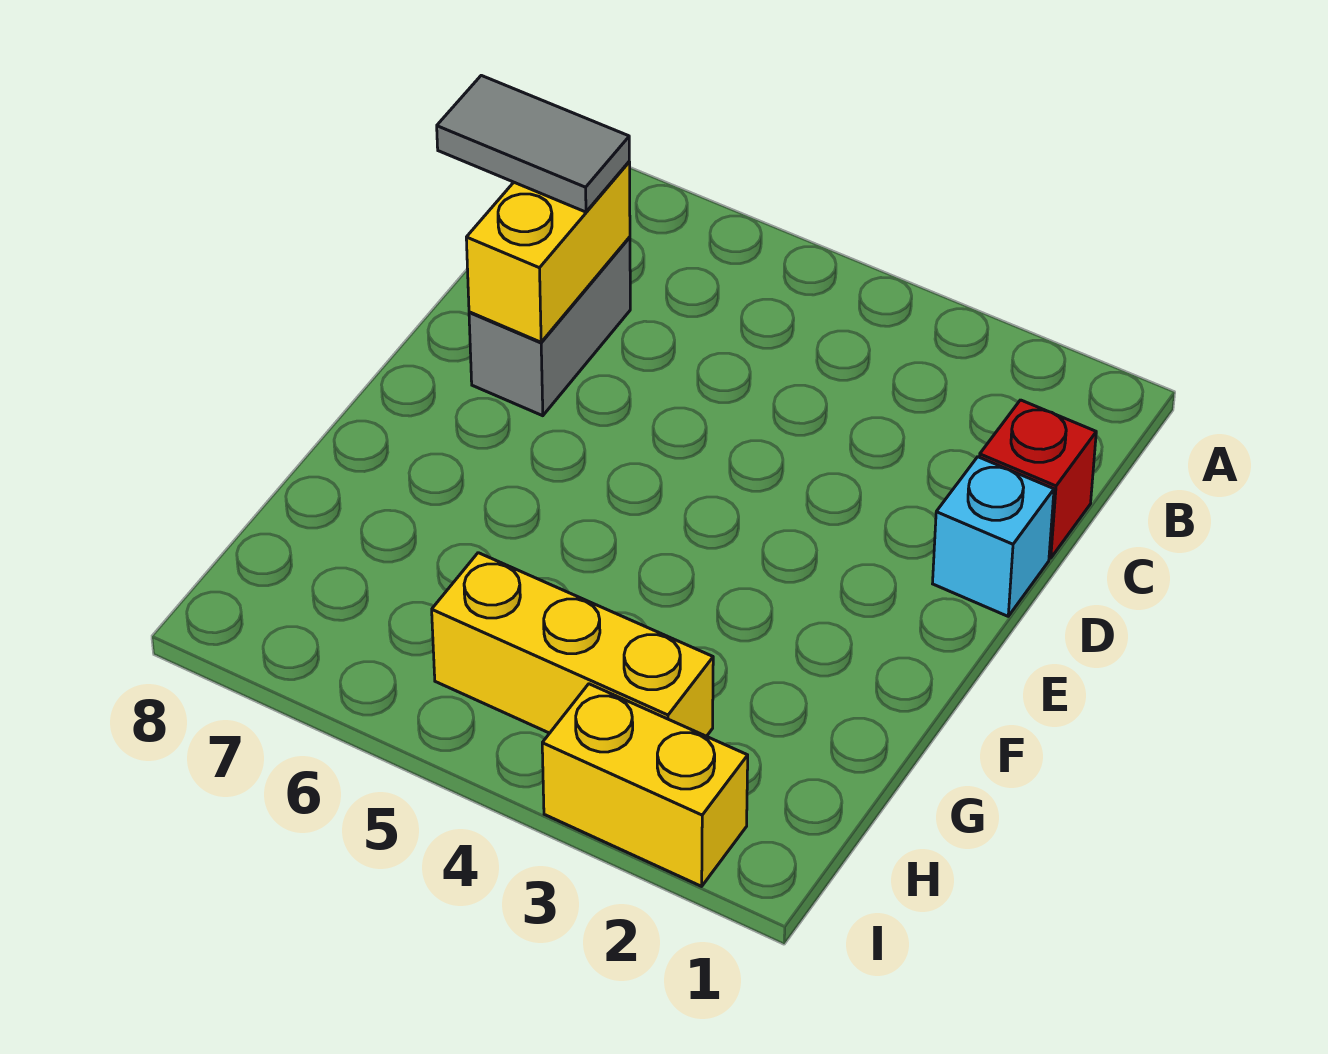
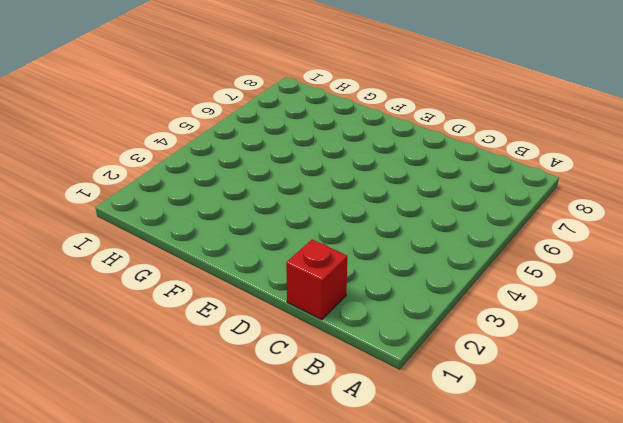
none -> grey 1x2 brick [469,237,630,416]
none -> cyan 1x1 brick [933,457,1054,616]

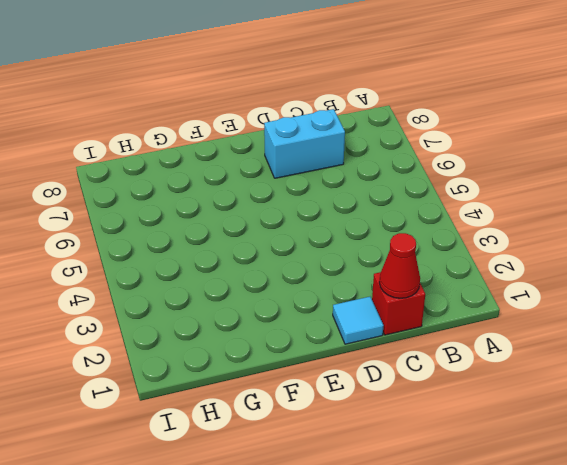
red 1x1 cone [379,233,420,298] -> none
cyan 1x2 brick [264,109,345,178] -> grey 1x2 brick [469,237,630,416]
cyan 1x1 tile [333,297,384,344] -> cyan 1x1 brick [933,457,1054,616]
none -> yellow 1x3 brick [432,553,713,736]
none -> yellow 1x2 brick [542,684,748,886]

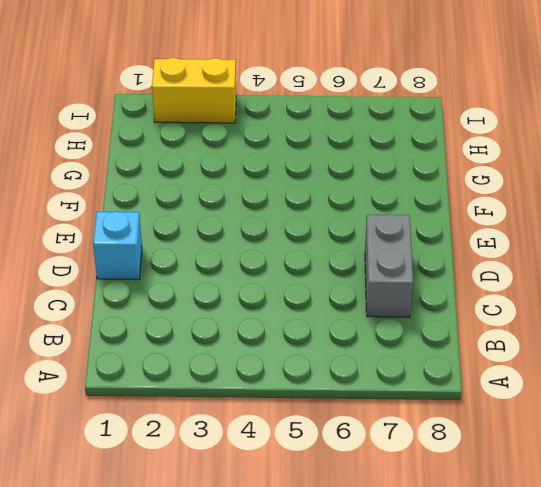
none -> red 1x1 brick [980,400,1096,558]
none -> yellow 1x3 brick [432,553,713,736]

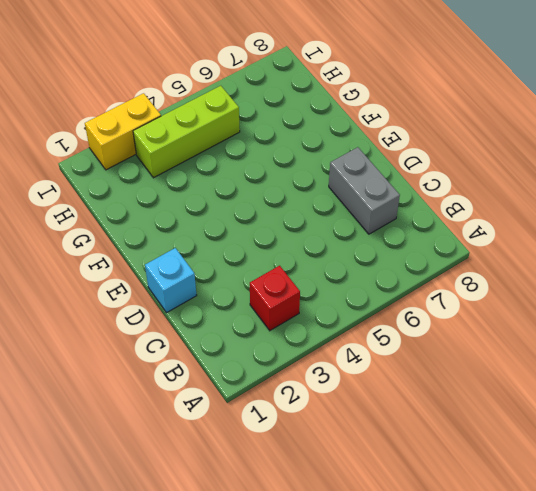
red 1x1 brick [250,266,300,330] -> red 1x1 brick moved to [980,400,1096,558]
lime 1x3 brick [133,86,240,178] -> yellow 1x3 brick [432,553,713,736]
none -> yellow 1x2 brick [466,162,630,342]
none -> grey 1x2 tile [437,75,629,212]

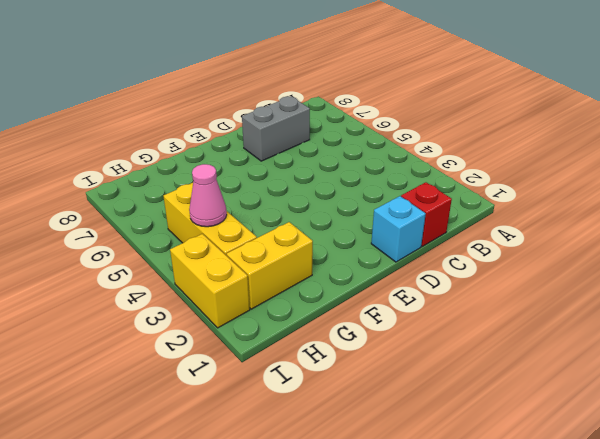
yellow 1x2 brick [227,222,313,309] -> yellow 1x2 brick moved to [466,162,630,342]
pink 1x1 cone [189,164,227,227] -> none
none -> grey 1x2 tile [437,75,629,212]

